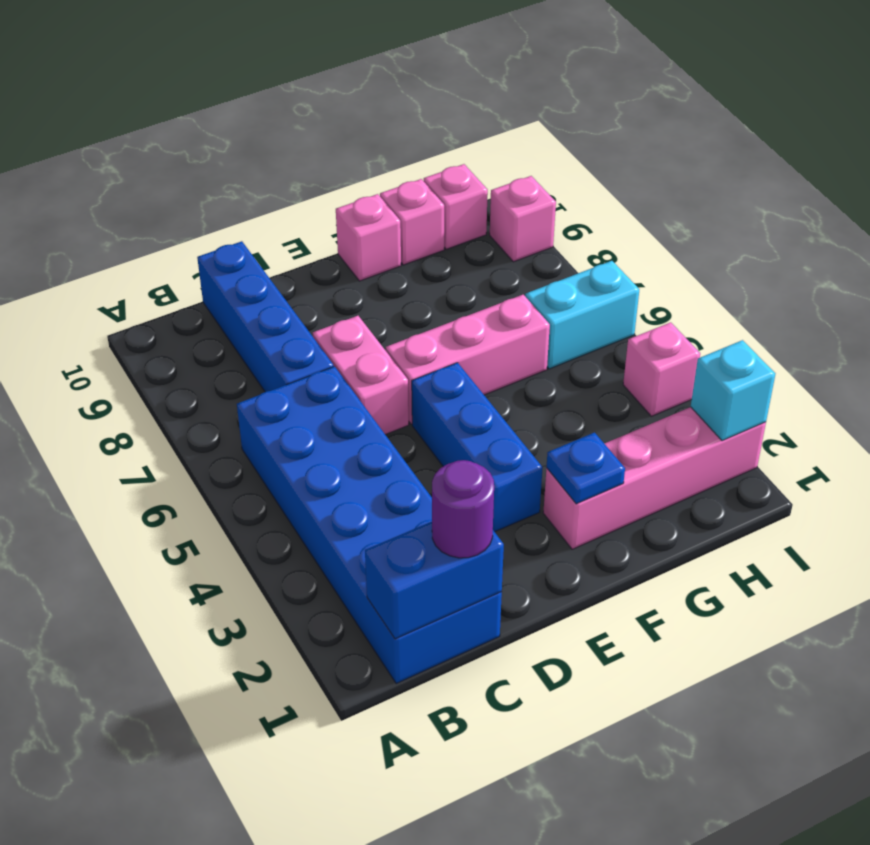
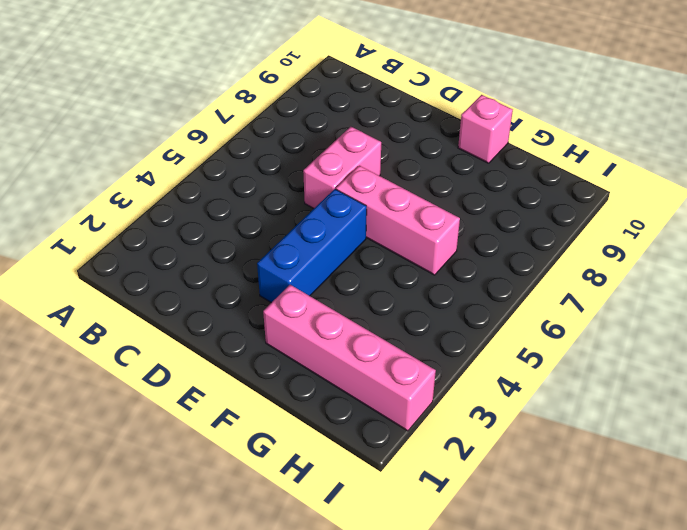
none -> blue 2x6 brick [237,366,502,683]
none -> blue 1x4 brick [197,241,334,392]
none -> pink 1x1 brick [380,179,444,265]

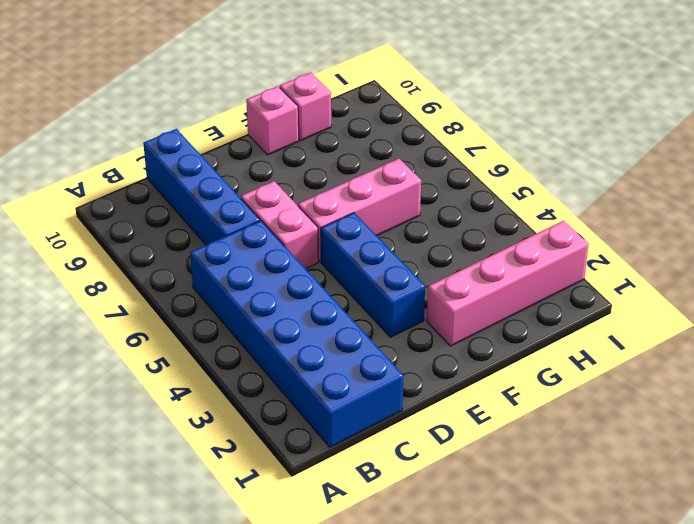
none -> cyan 1x2 brick [525,261,639,369]
none -> pink 1x1 brick [424,164,488,249]
none -> pink 1x1 brick [623,322,700,416]

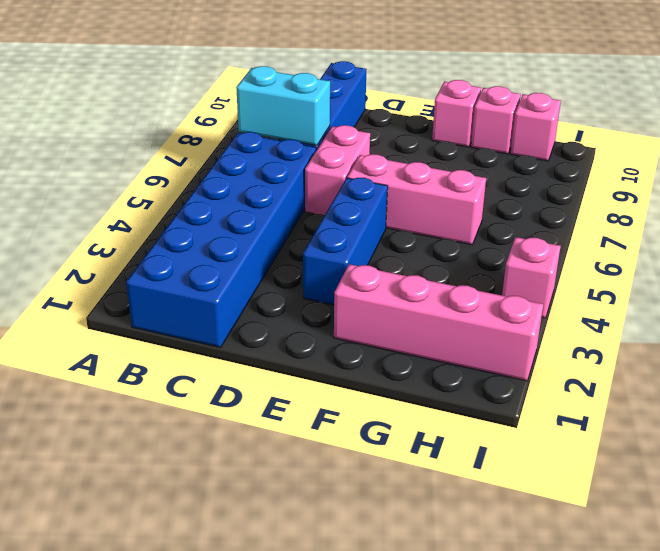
cyan 1x2 brick [236,66,330,146] -> cyan 1x2 brick moved to [525,261,639,369]
none -> pink 1x1 brick [490,176,556,262]
none -> blue 1x2 brick [365,522,504,639]
none -> blue 1x1 plate [546,433,625,504]

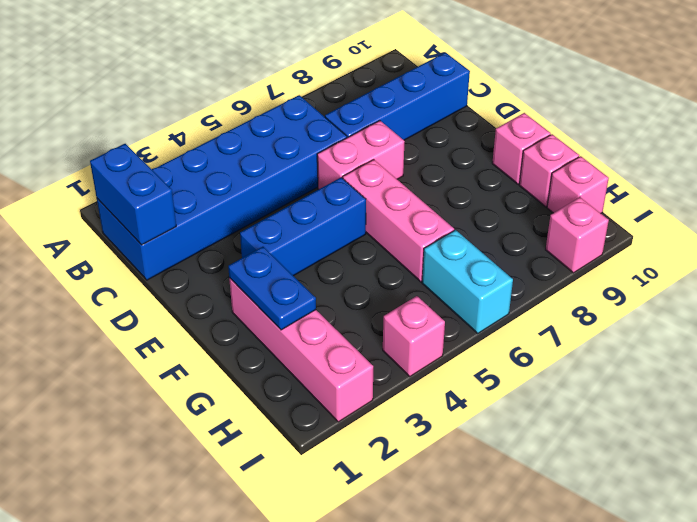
blue 1x2 plate [228,247,316,330] -> blue 1x1 plate [546,433,625,504]
none -> cyan 1x1 brick [691,340,775,441]
none -> purple 1x1 round brick [432,460,494,558]

